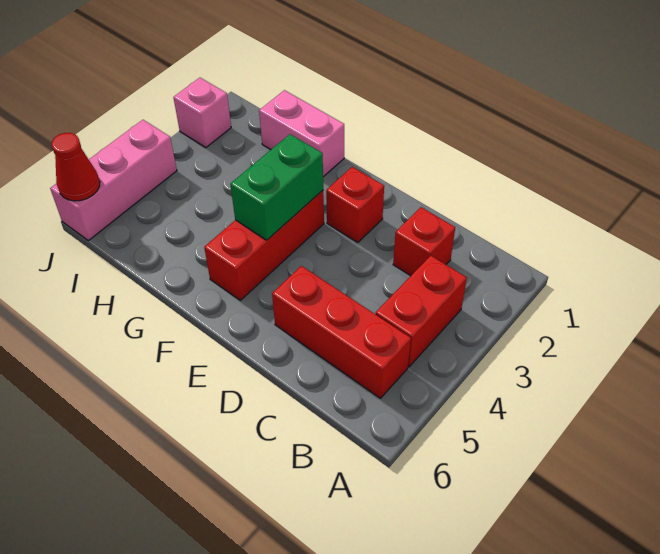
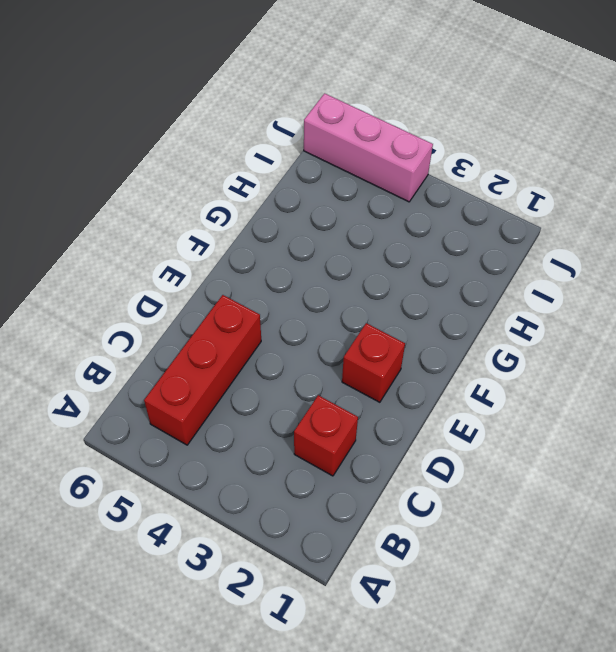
none -> red 1x2 brick [376,256,467,367]
none -> red 1x3 brick [204,191,324,300]

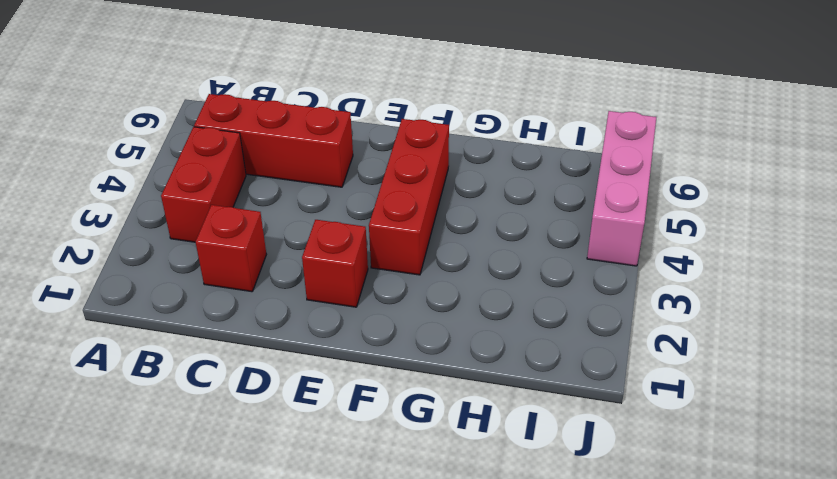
none -> pink 1x2 brick [259,90,344,177]
none -> pink 1x1 brick [173,78,231,148]

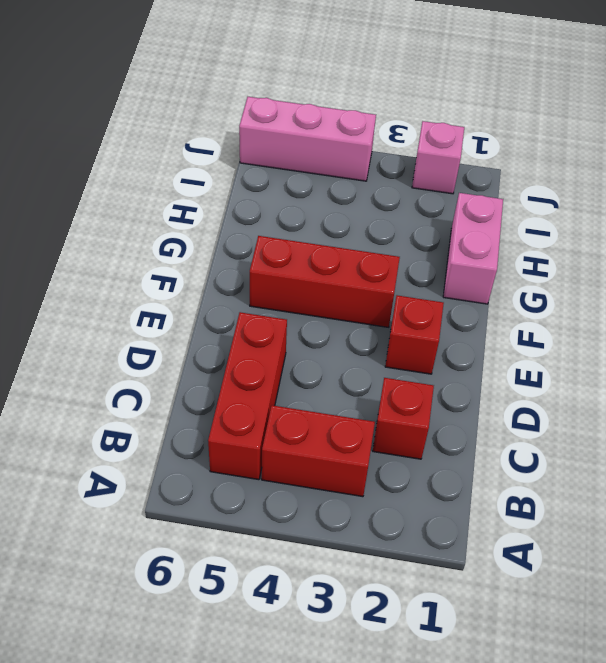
none -> green 1x2 brick [230,134,323,240]
none -> red 1x1 cone [52,133,100,201]

